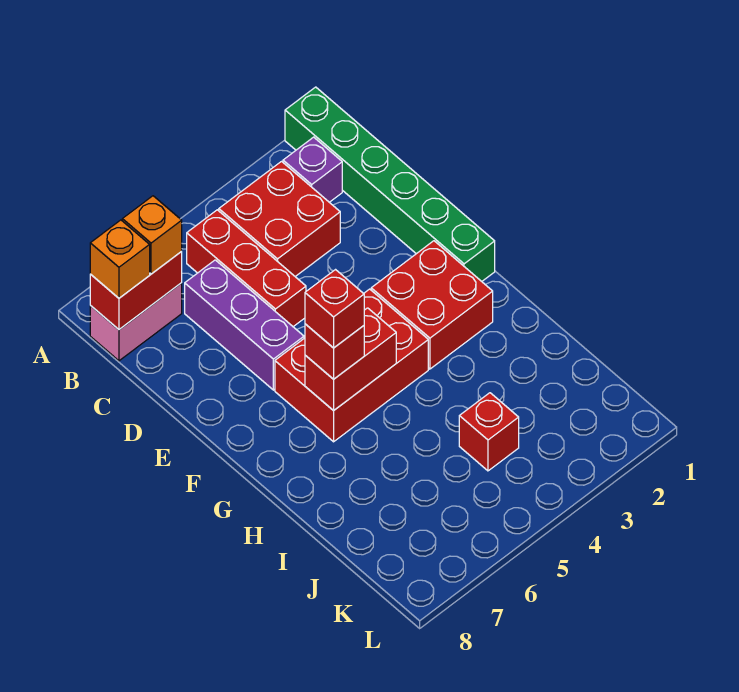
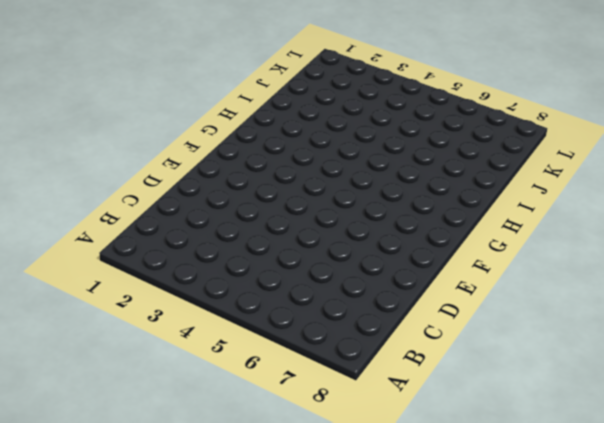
none -> green 1x6 brick [285,87,495,281]
none -> purple 1x1 brick [283,137,342,202]
none -> red 2x2 brick [219,162,340,276]

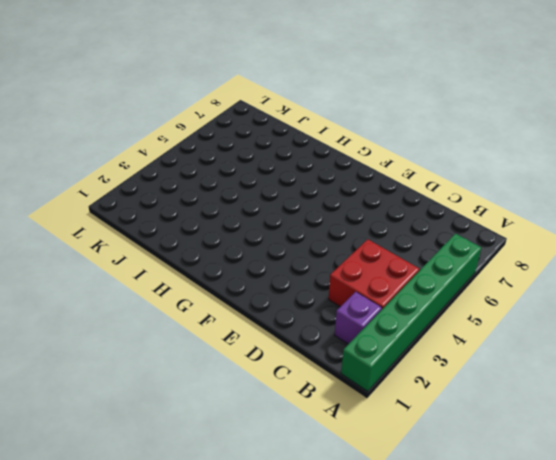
green 1x6 brick [341,234,481,391] -> green 1x6 brick turned to [285,87,495,281]
none -> red 1x3 brick [187,210,306,327]
none -> pink 1x2 brick [90,283,182,361]
none -> purple 1x3 brick [185,260,304,390]

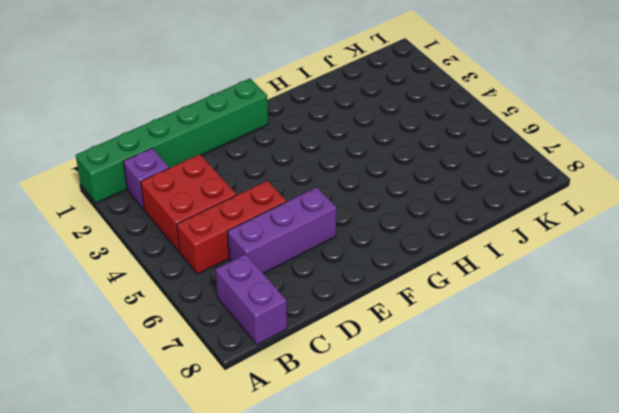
purple 1x2 brick [216,254,287,345] -> pink 1x2 brick [90,283,182,361]
none -> red 2x2 brick [371,241,493,369]
none -> red 2x3 brick [275,289,428,442]
none -> red 1x1 brick [459,393,519,471]

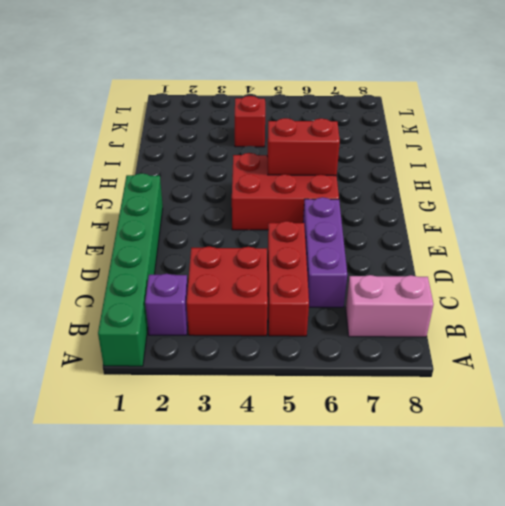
none -> red 2x2 brick [371,241,493,369]
none -> red 1x2 brick [90,252,182,329]
none -> orange 1x1 brick [122,196,182,274]

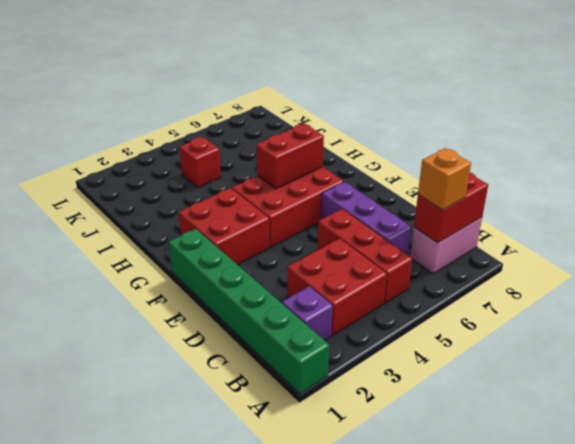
none -> orange 1x1 brick [90,220,150,298]
none -> red 1x1 brick [305,324,364,379]
none -> red 1x1 brick [305,270,364,348]

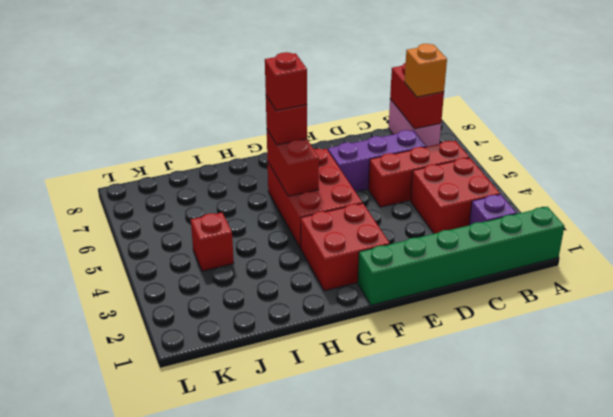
none -> orange 1x1 brick [90,220,150,298]

